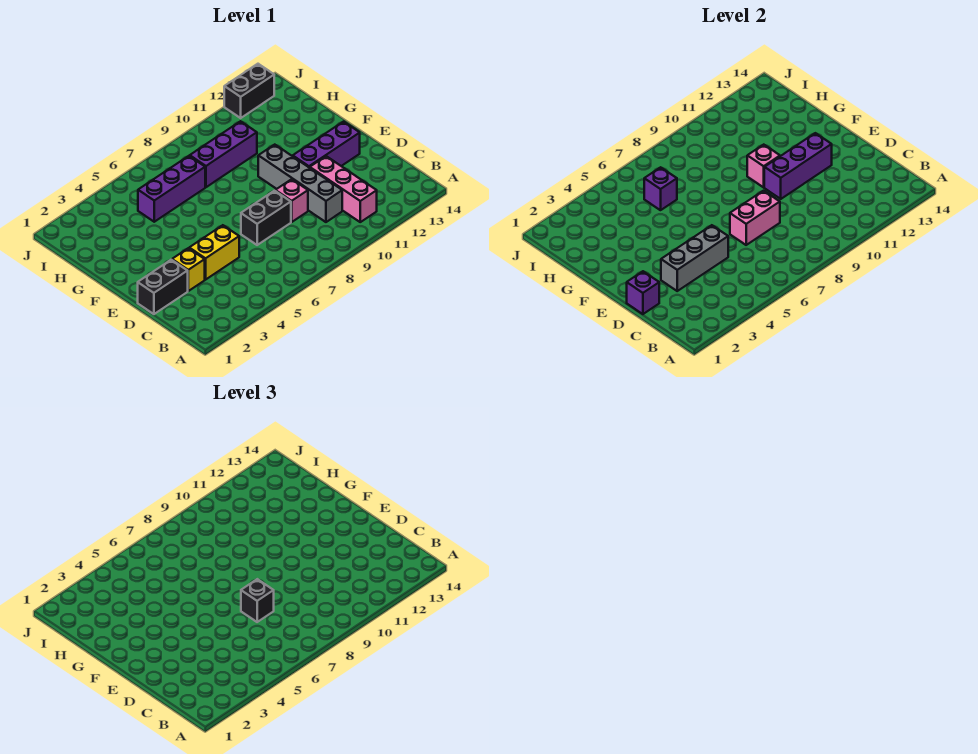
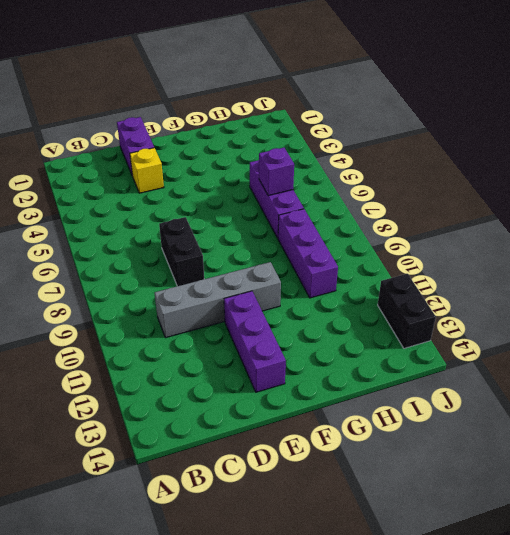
purple 1x2 brick [117,117,154,176] -> black 1x2 brick [138,260,188,314]
none -> pink 1x3 brick [310,156,377,222]
none -> yellow 1x2 brick [189,225,239,280]
none -> pink 1x1 brick [275,179,308,222]

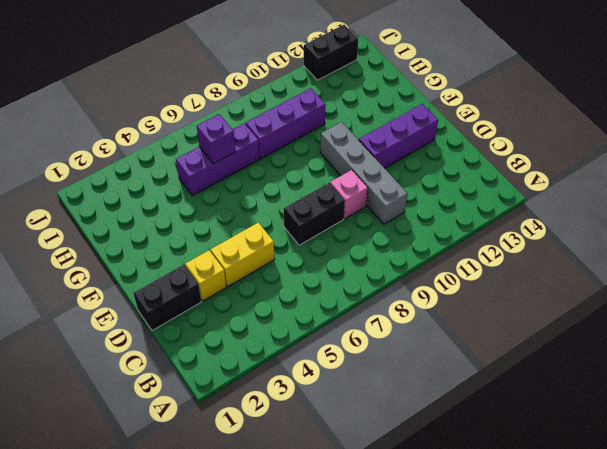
none -> pink 1x3 brick [310,156,377,222]
none -> purple 1x1 brick [627,271,659,314]
none -> grey 1x3 brick [661,225,728,291]

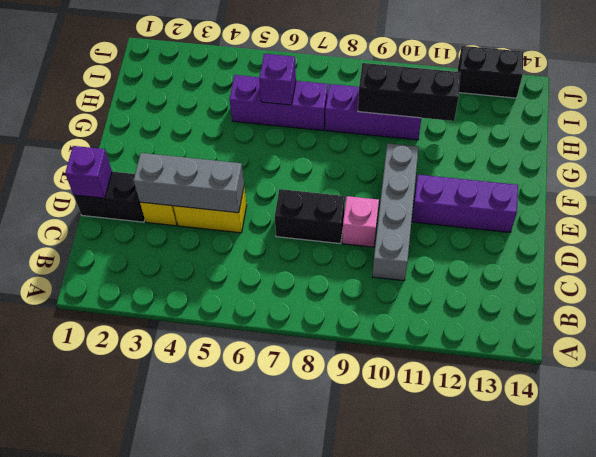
black 1x3 brick [358,63,460,121] -> none
none -> pink 1x3 brick [310,156,377,222]
none -> pink 1x2 brick [730,191,780,245]
none -> purple 1x3 brick [764,133,832,199]

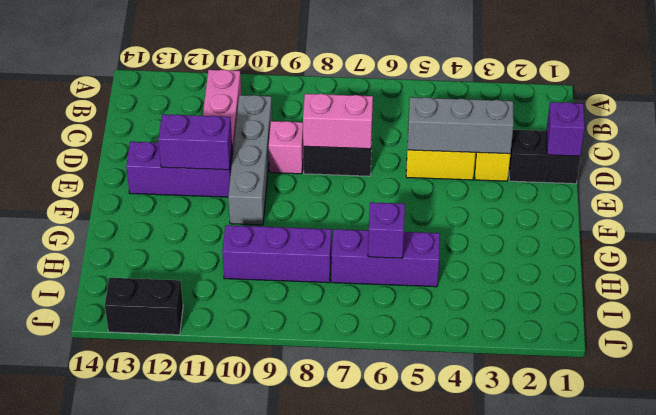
purple 1x2 brick [158,114,232,170] -> purple 1x3 brick [764,133,832,199]
none -> pink 1x1 brick [747,145,780,187]
none -> black 1x1 brick [241,579,274,622]

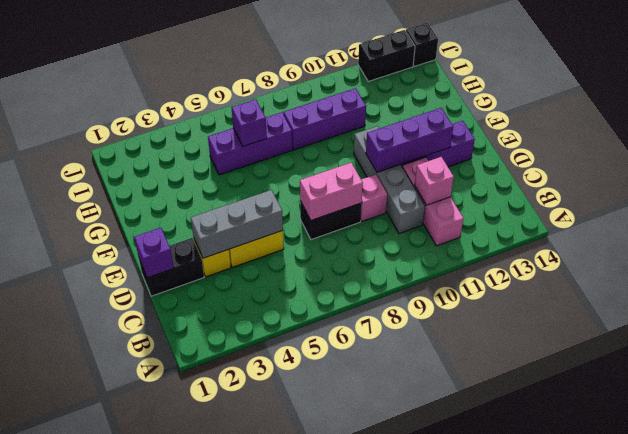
pink 1x1 brick [415,157,454,205] -> pink 1x1 brick moved to [747,145,780,187]
black 1x1 brick [406,23,438,66] -> black 1x1 brick moved to [241,579,274,622]

